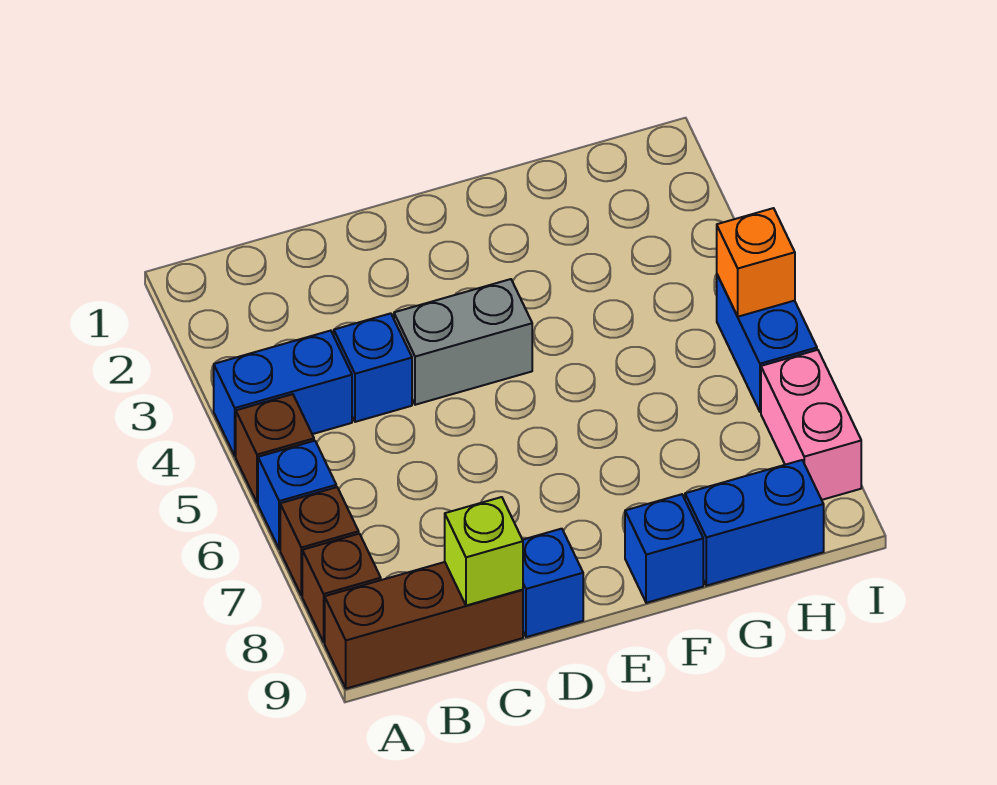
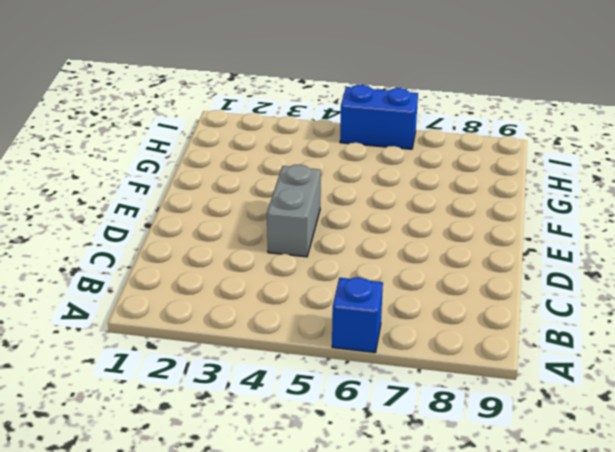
none -> blue 1x2 brick [214,331,352,456]
none -> brown 1x1 brick [236,394,314,503]
none -> brown 1x1 brick [280,487,359,596]

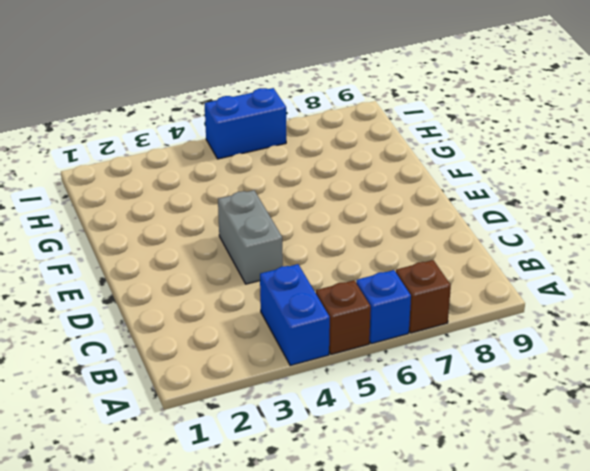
none -> brown 1x1 brick [302,534,381,642]
none -> brown 1x3 brick [325,562,523,689]
none -> blue 1x1 brick [334,313,412,422]

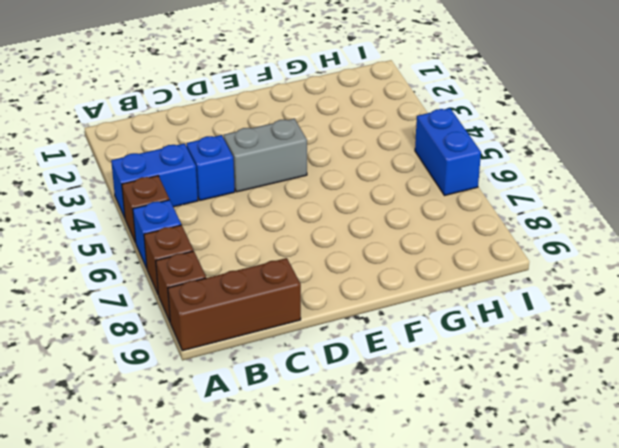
none -> blue 1x1 brick [523,529,583,637]
none -> blue 1x1 brick [625,494,703,603]
none -> blue 1x2 brick [685,460,824,586]

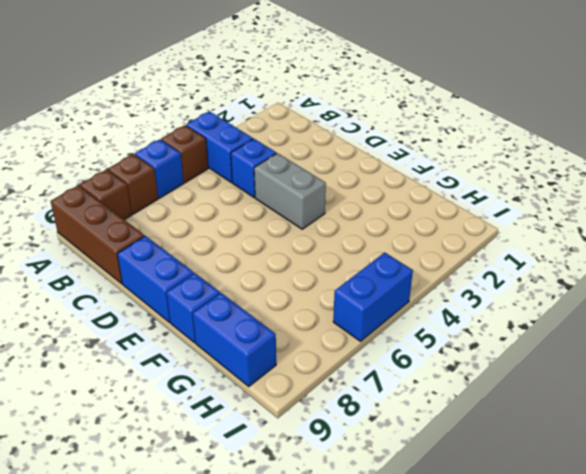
blue 1x2 brick [117,236,194,322] -> blue 1x1 brick [523,529,583,637]
none -> pink 1x2 brick [761,350,861,500]
none -> lime 1x1 brick [445,497,523,606]
none -> orange 1x1 brick [717,208,795,317]

